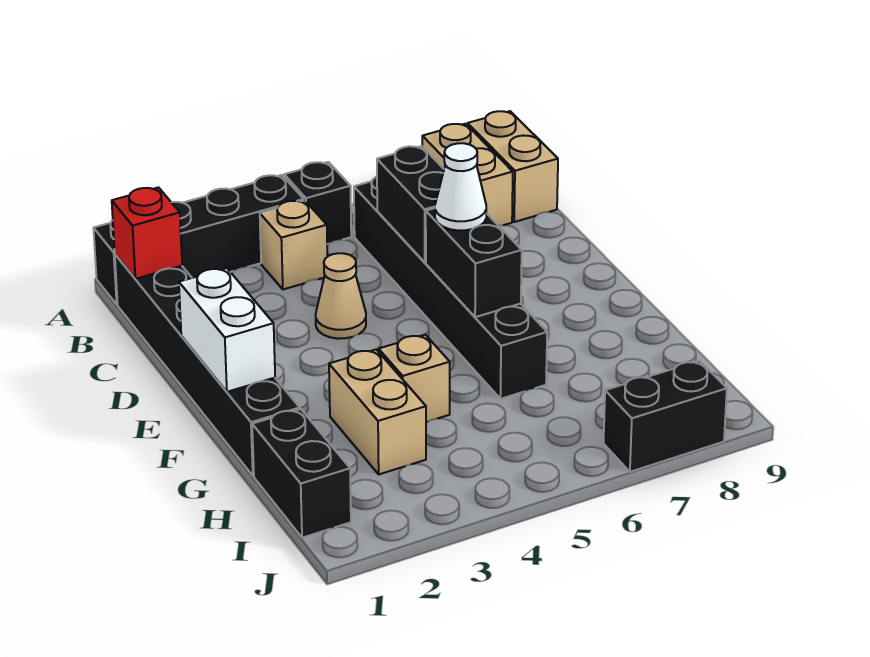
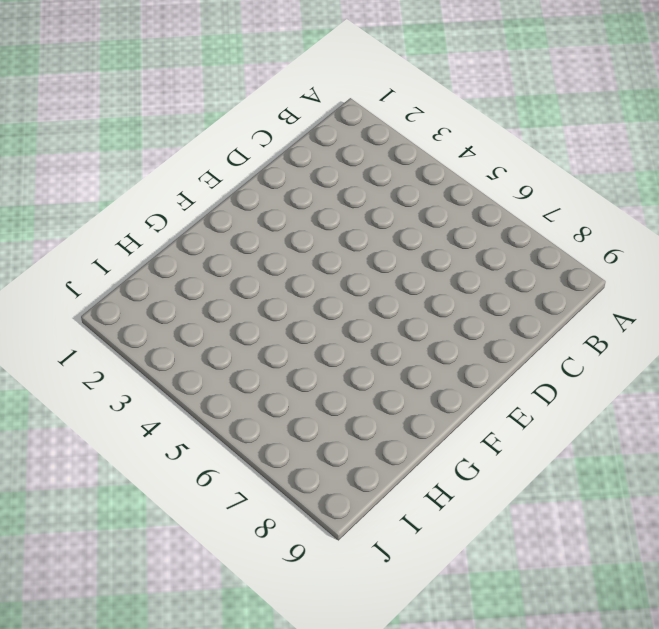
none -> black 1x4 brick [93,175,304,304]
none -> black 1x1 brick [284,162,351,244]
none -> tan 1x2 brick [422,124,513,226]

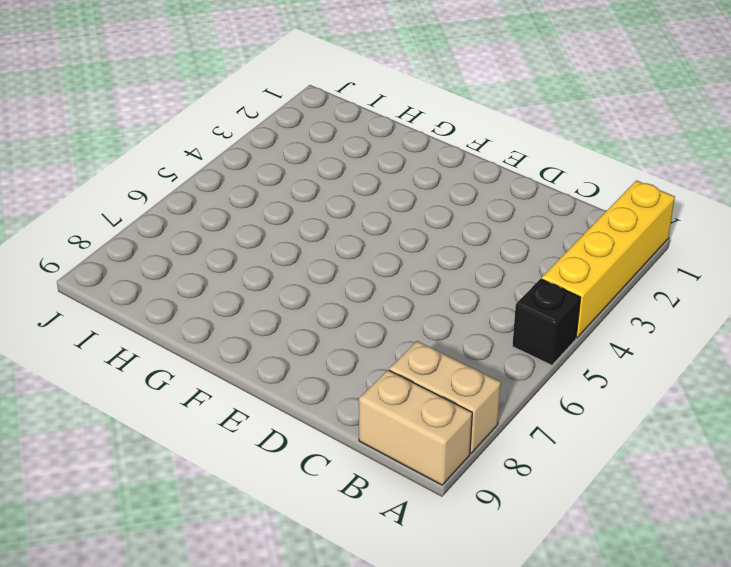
yellow 1x4 brick [542,181,675,338] -> black 1x4 brick [93,175,304,304]
none -> black 1x6 brick [115,254,300,476]
none -> tan 1x1 brick [260,200,327,289]
none -> black 1x6 brick [354,177,547,399]

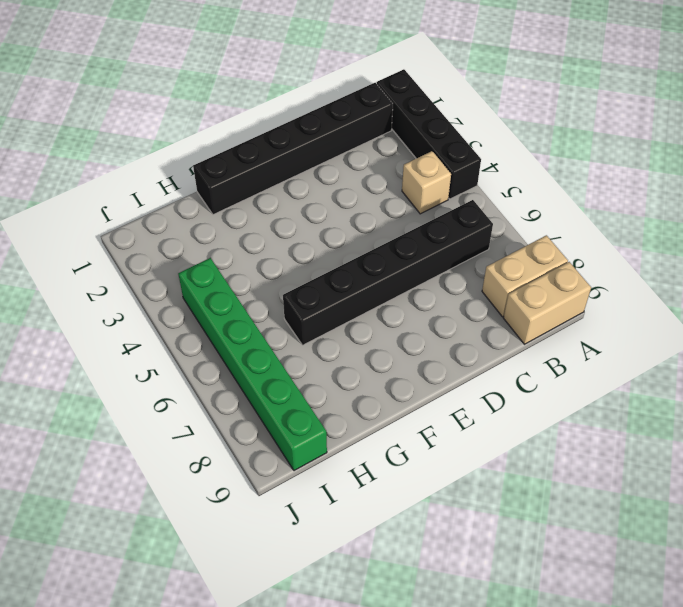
green 1x6 brick [178,258,327,471] -> none
none -> black 1x1 brick [284,162,351,244]
none -> tan 1x1 cone [316,253,366,339]
none -> tan 1x2 brick [329,350,426,474]

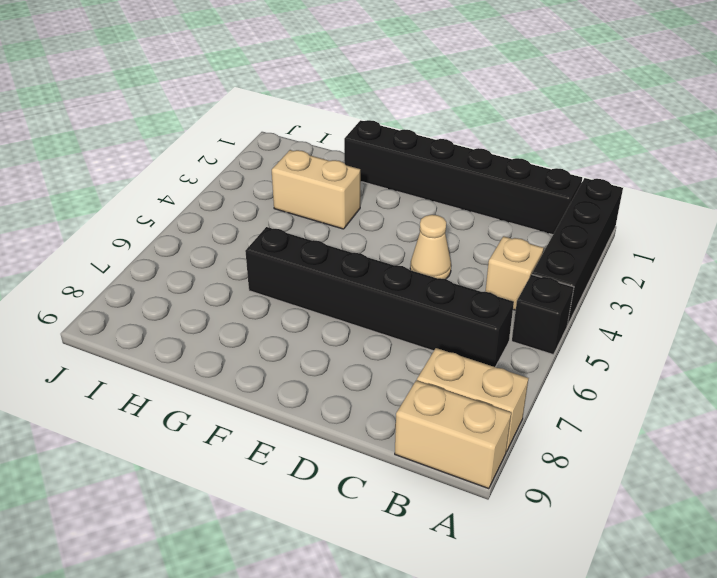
none -> tan 1x1 brick [379,335,450,422]
none -> black 1x2 brick [252,409,351,538]
none -> black 1x2 brick [603,361,727,472]

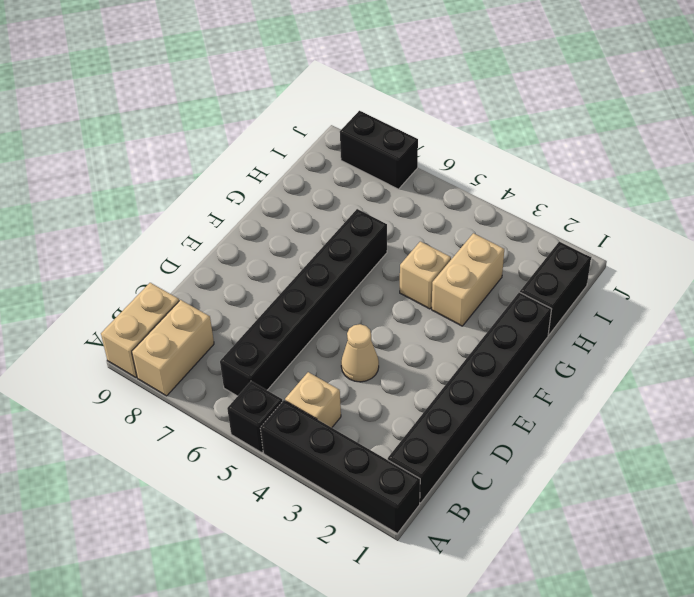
none -> red 1x1 brick [112,187,182,279]
none -> black 1x2 brick [377,146,444,262]
none -> white 1x2 brick [179,268,275,392]

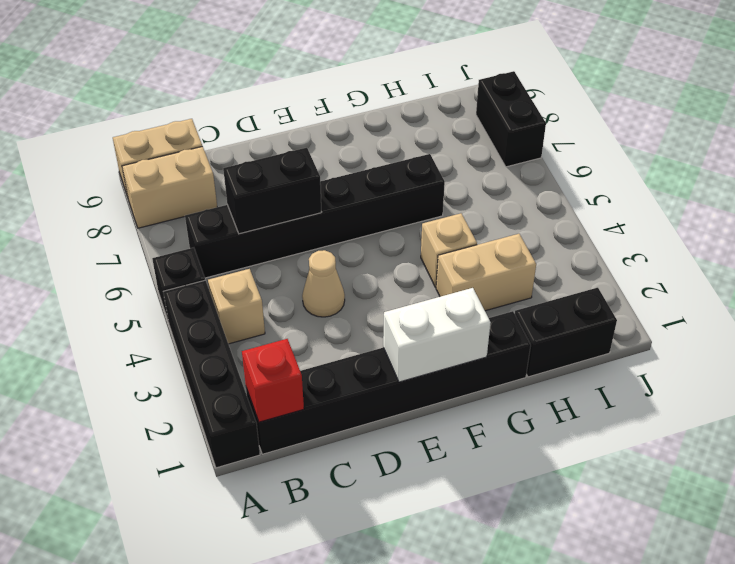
none -> black 1x2 brick [426,208,522,317]
none -> white 1x1 cone [435,143,486,230]

